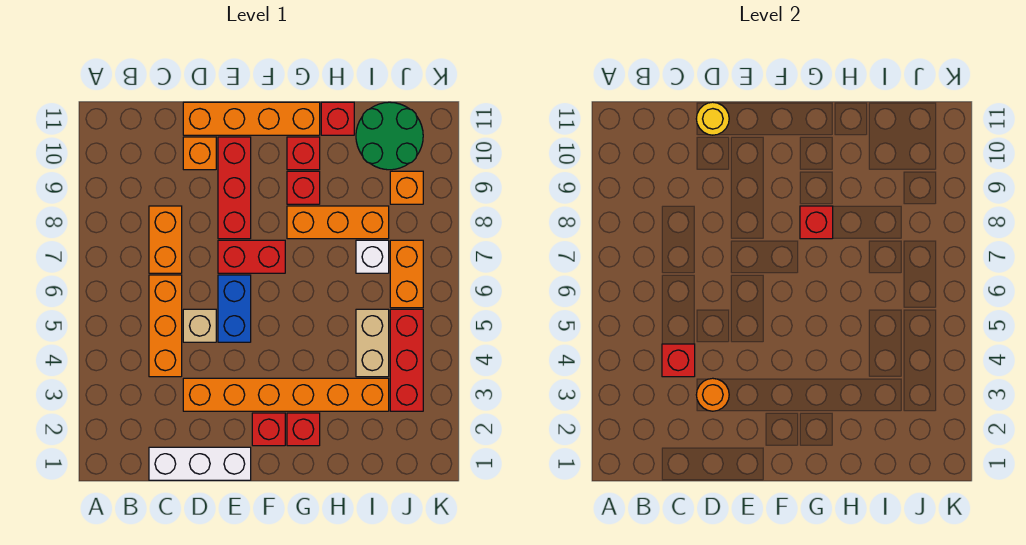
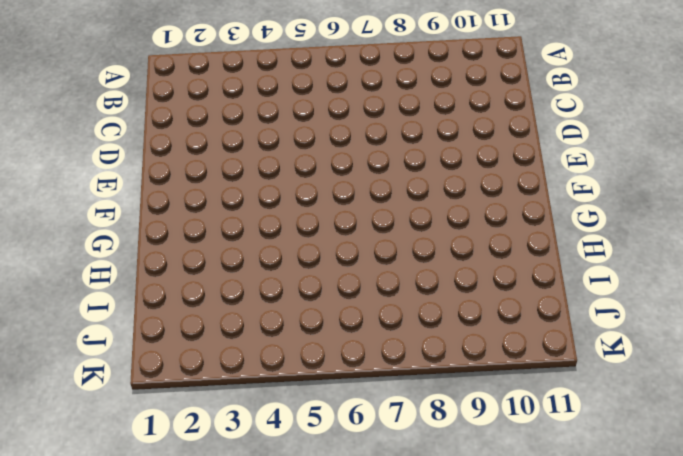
none -> white 1x3 brick [149,447,251,480]
none -> orange 1x3 brick [149,275,182,377]
none -> orange 1x2 brick [149,206,182,273]

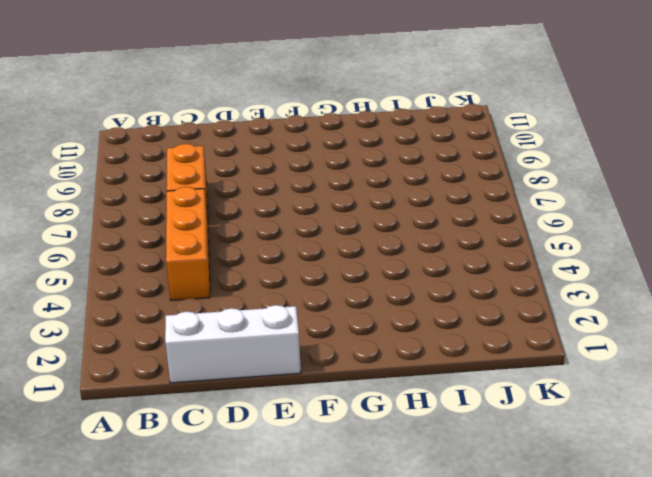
none -> orange 1x6 brick [183,378,389,411]
none -> tan 1x1 brick [183,309,216,342]
none -> orange 1x1 brick [183,137,216,170]

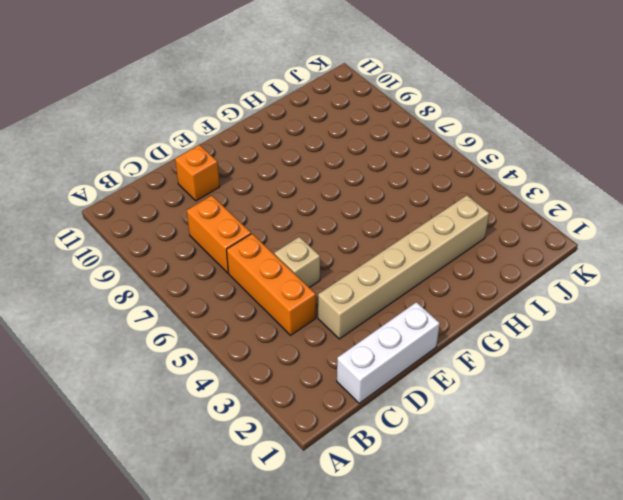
tan 1x6 brick [318,195,489,339] -> orange 1x6 brick [183,378,389,411]
none -> orange 1x4 brick [183,102,320,135]
none -> blue 1x2 brick [218,275,251,342]
none -> red 1x2 brick [218,240,285,273]

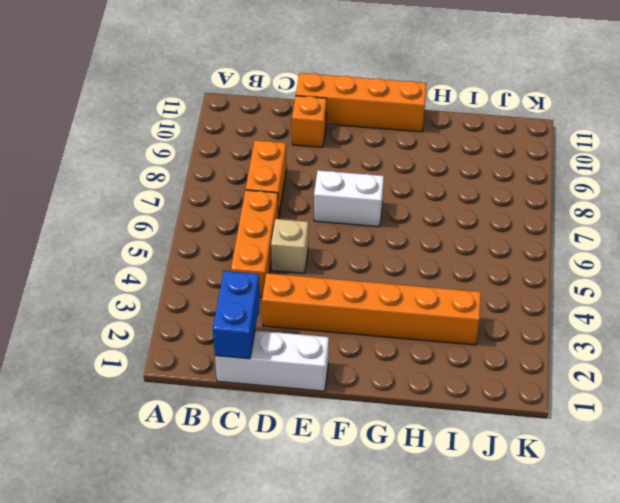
blue 1x2 brick [213,271,260,359] -> blue 1x2 brick moved to [218,275,251,342]
white 1x2 brick [314,170,384,227] -> red 1x2 brick [218,240,285,273]
none -> red 1x3 brick [218,137,251,239]
none -> red 1x1 brick [252,413,285,446]
none -> red 1x1 brick [287,413,320,446]

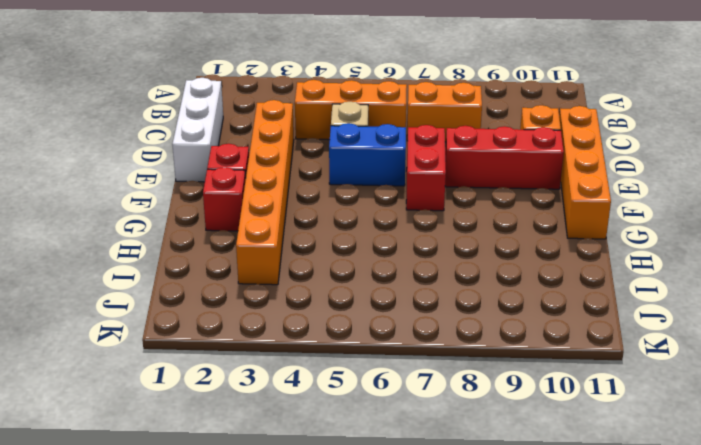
none -> orange 1x3 brick [287,206,389,239]
none -> red 1x1 brick [287,171,320,204]
none -> red 1x1 brick [287,137,320,170]

